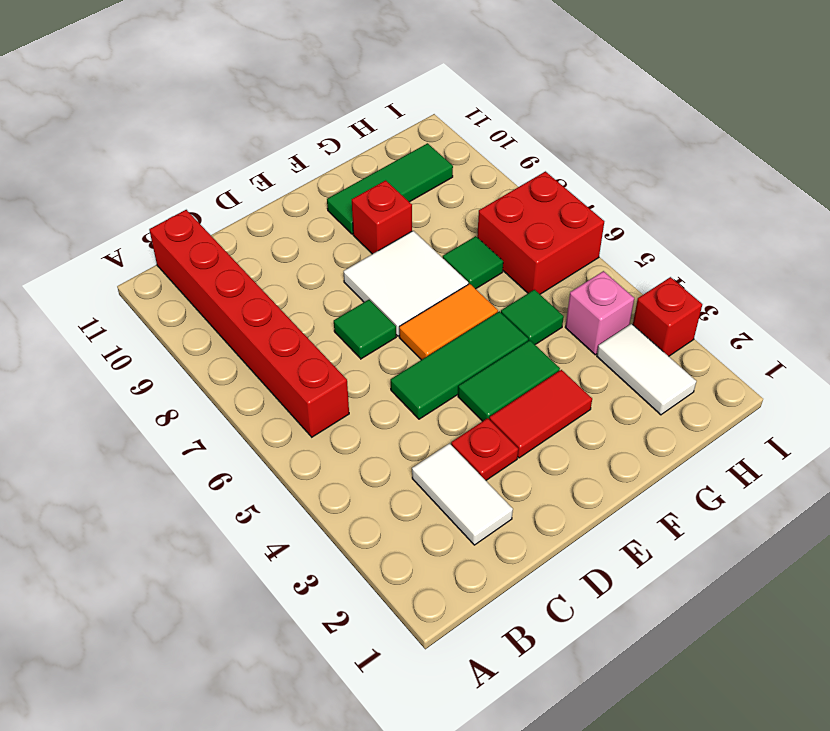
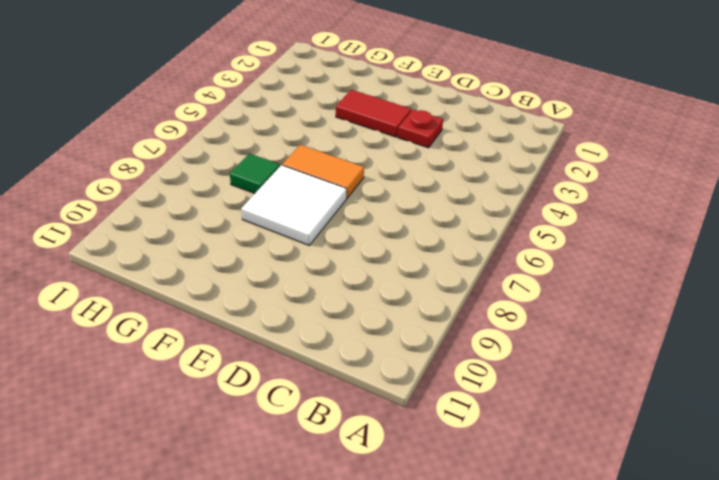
none -> red 1x6 brick [149,210,349,437]
none -> white 1x2 tile [412,443,513,545]
none -> green 1x3 tile [391,311,528,419]

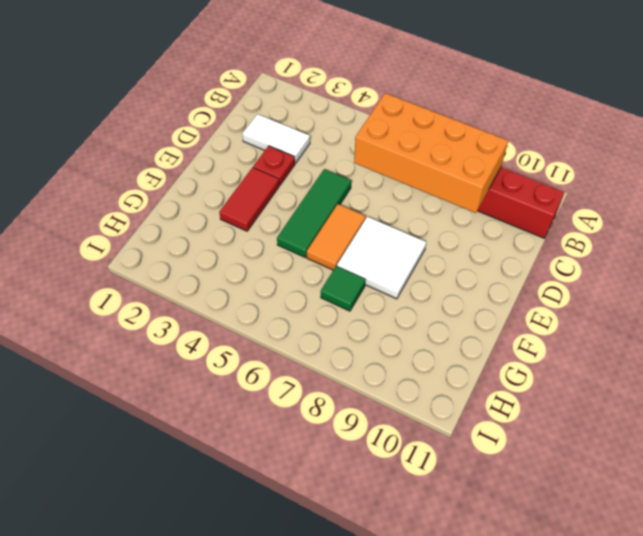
orange 2x4 brick [354,93,508,213] -> none
none -> green 1x1 tile [334,300,396,359]
none -> green 1x2 tile [458,340,560,421]
none -> red 1x1 brick [352,180,412,254]

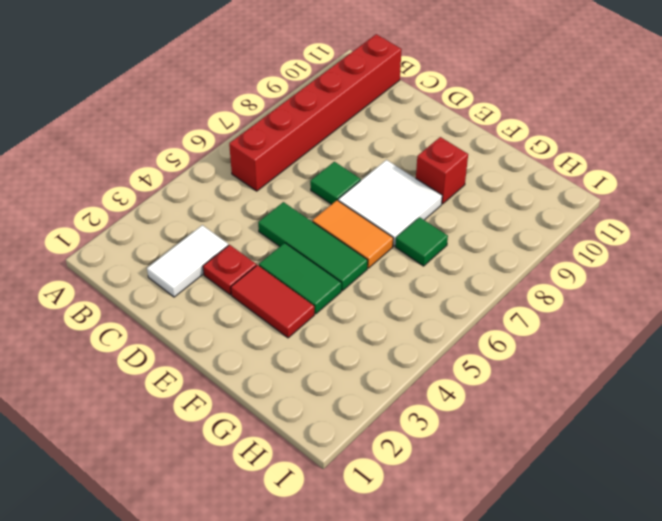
none -> green 1x3 tile [327,143,453,234]
none -> green 1x1 tile [501,289,564,345]
none -> white 1x2 tile [597,324,696,415]

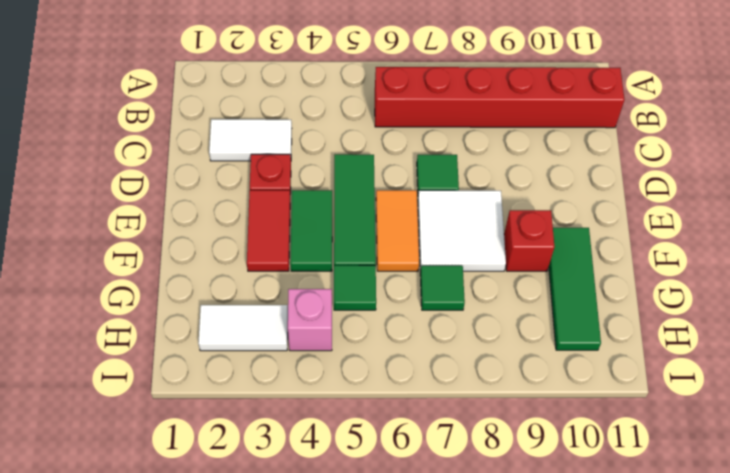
none -> red 2x2 brick [477,171,604,294]
none -> red 1x1 brick [633,277,702,356]

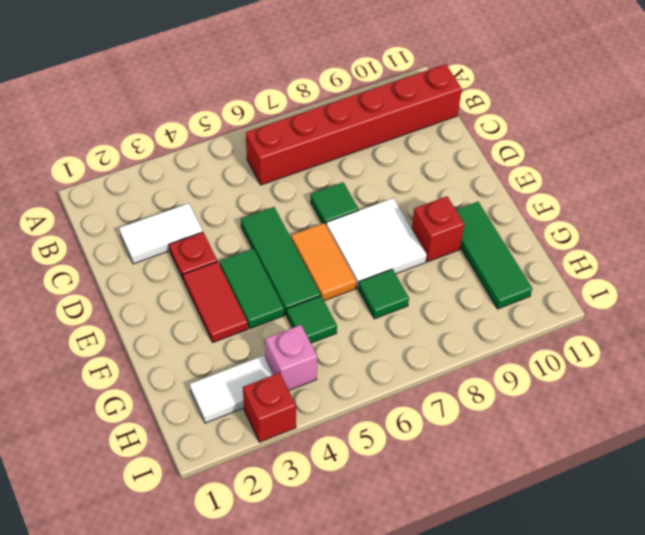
none -> red 2x2 brick [477,171,604,294]

